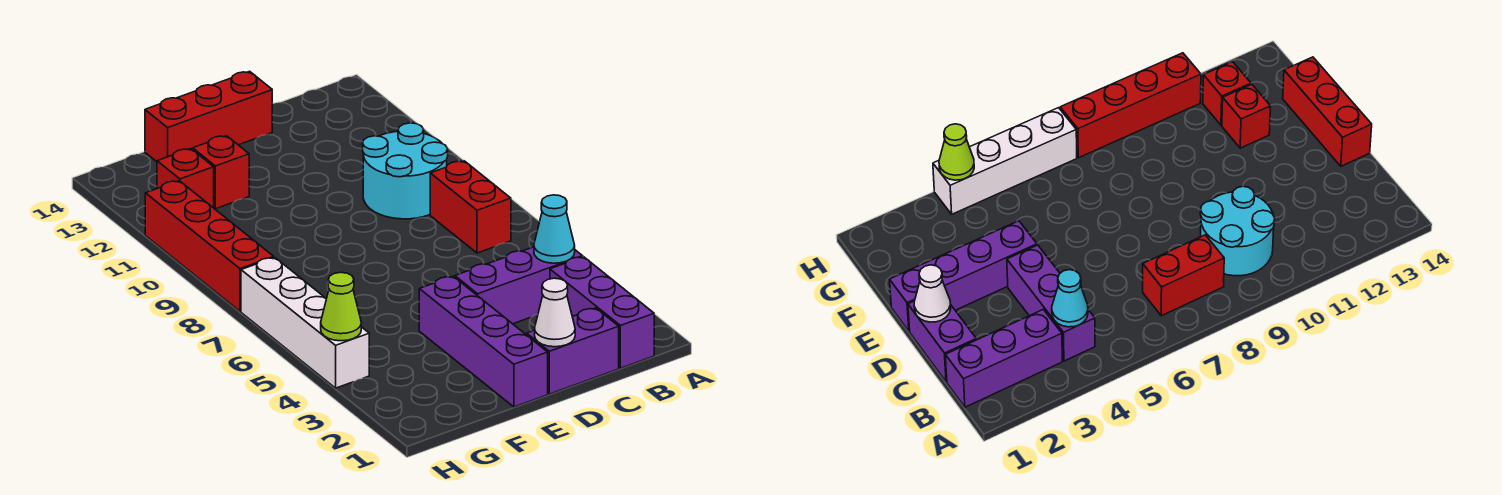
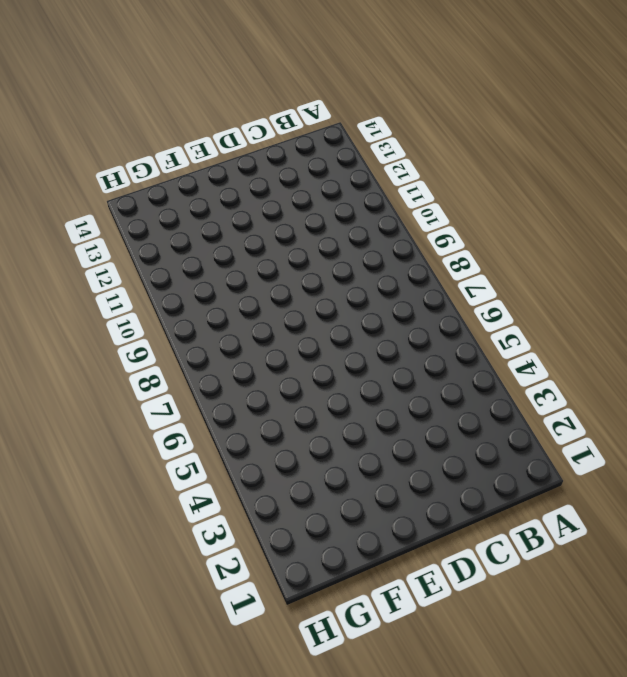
none -> purple 1x3 brick [550,257,654,368]
none -> purple 1x3 brick [455,247,583,324]
none -> red 1x2 brick [430,161,511,253]

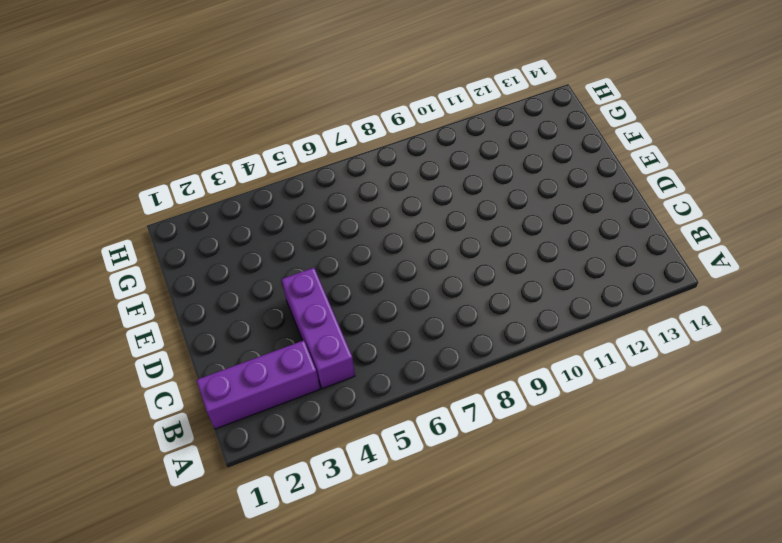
none -> red 1x2 brick [430,161,511,253]
none -> cyan 2x2 round brick [363,123,448,219]
none -> purple 1x2 brick [527,308,619,394]

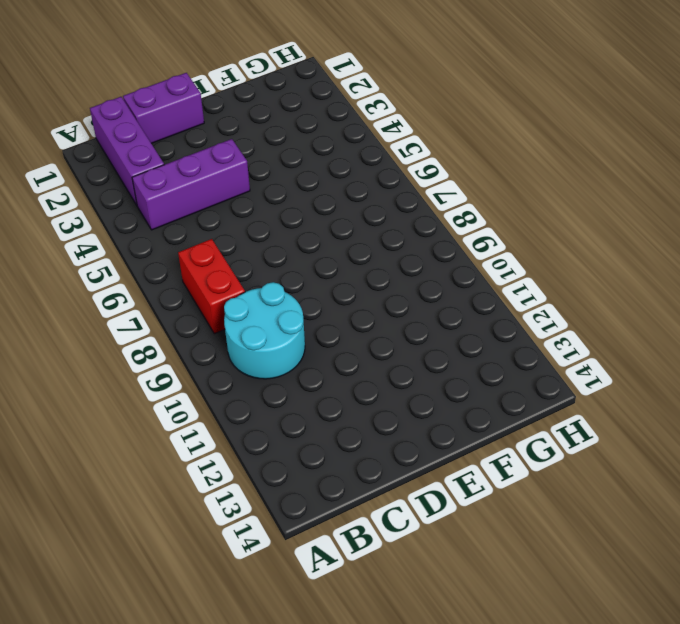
none -> red 1x3 brick [145,71,272,162]
none -> purple 1x4 brick [419,276,548,407]
none -> red 1x1 brick [193,136,249,209]

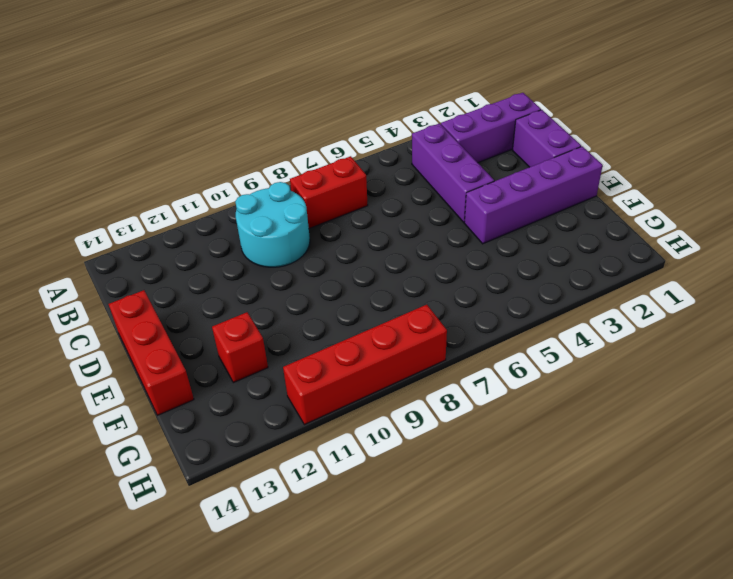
none -> red 1x1 brick [157,149,214,208]
none -> white 1x4 brick [241,258,369,388]
none -> cyan 1x1 cone [534,195,575,263]

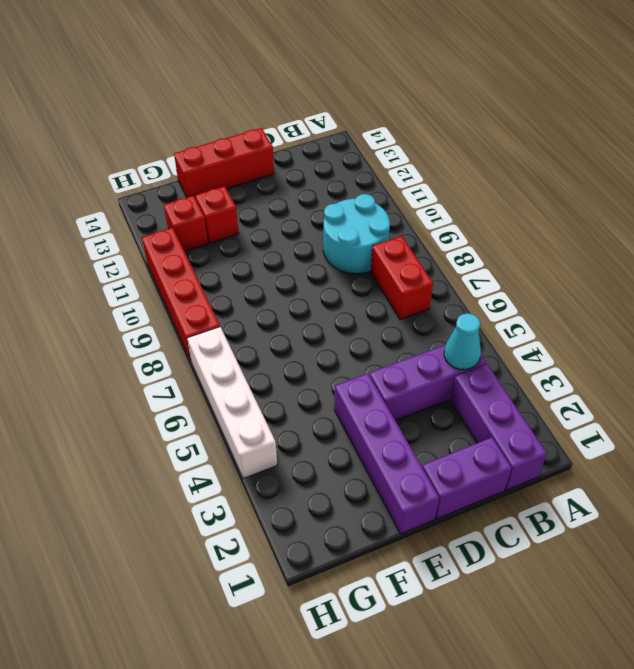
none -> white 1x1 cone [535,278,575,347]
none -> lime 1x1 cone [321,272,361,341]

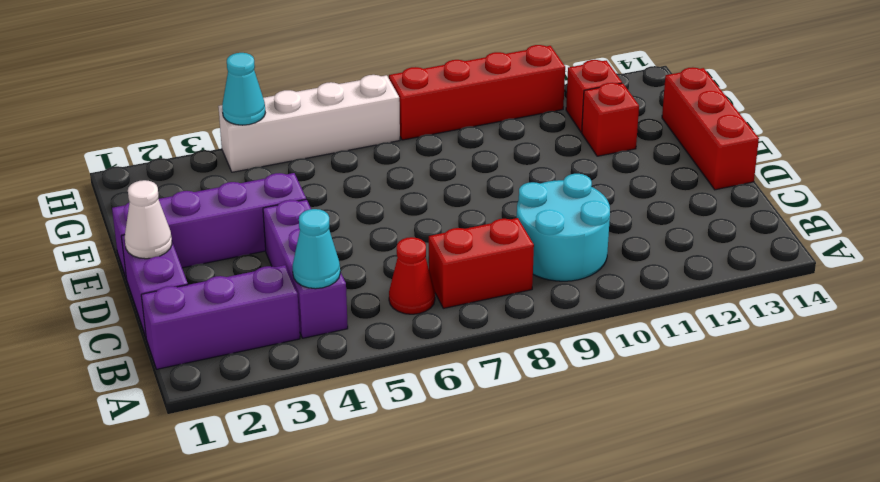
red 1x1 cone [389,237,435,314] -> none
cyan 1x1 cone [222,53,265,125] -> lime 1x1 cone [321,272,361,341]

